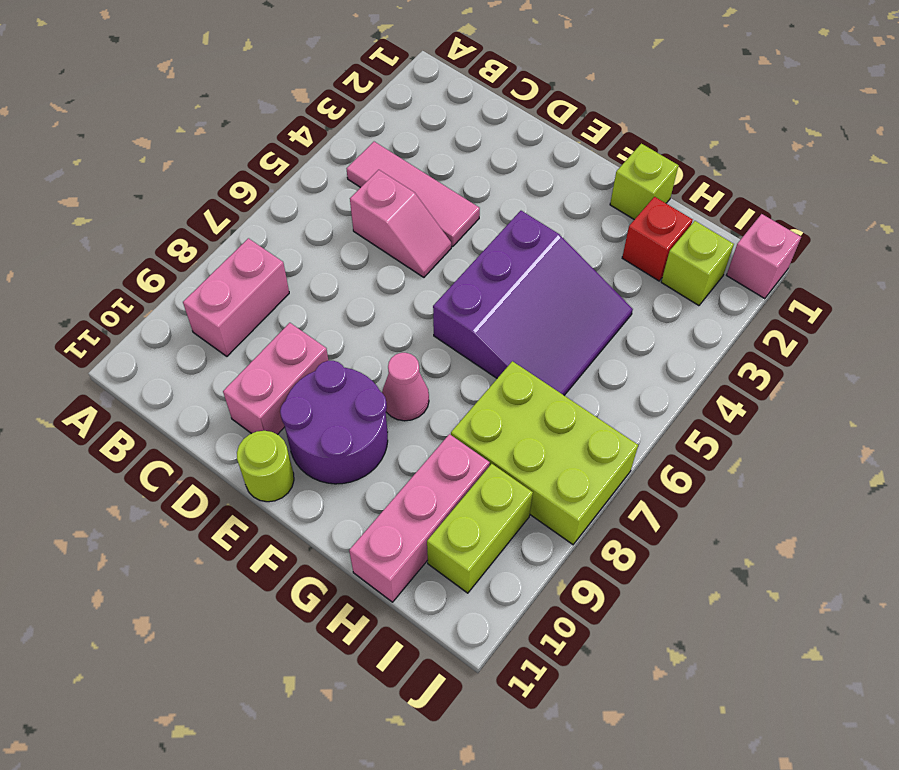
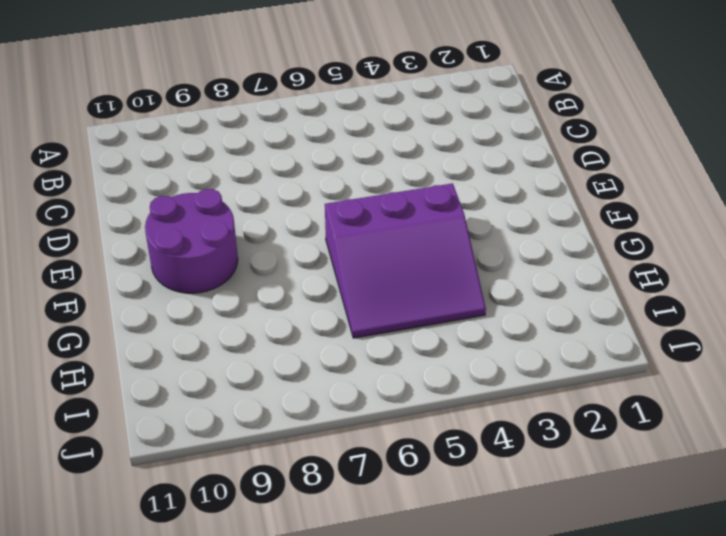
none -> pink 1x3 tile [347,142,480,247]
none -> pink 1x2 brick [183,238,289,356]
none -> pink 1x2 slope [350,170,451,277]

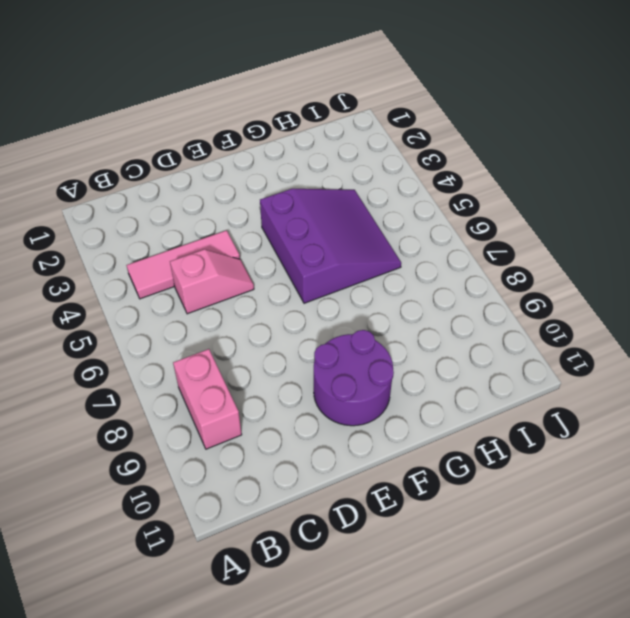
none -> pink 1x2 brick [223,323,328,435]
none -> lime 1x1 round brick [237,431,294,502]
none -> pink 1x1 cone [382,353,429,421]

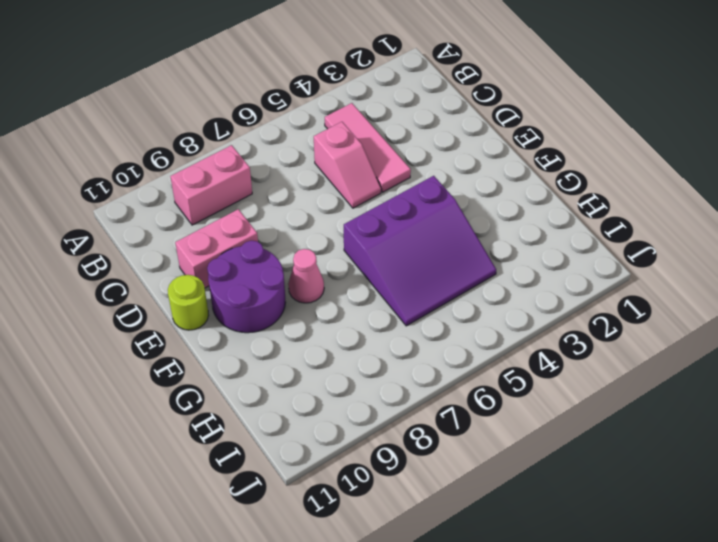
none -> lime 1x1 brick [610,144,679,220]
none -> red 1x1 brick [622,197,693,281]
none -> lime 2x3 brick [451,361,638,544]

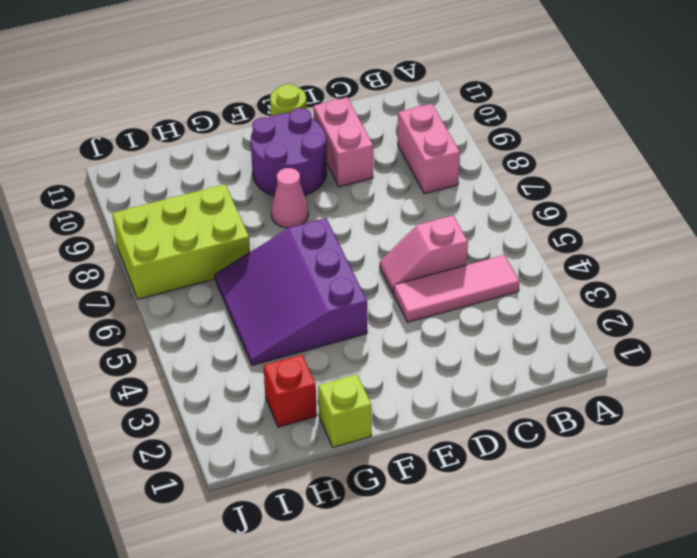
none -> pink 1x3 brick [349,434,490,602]
none -> lime 1x1 brick [661,221,734,306]
none -> lime 1x2 brick [427,464,533,593]

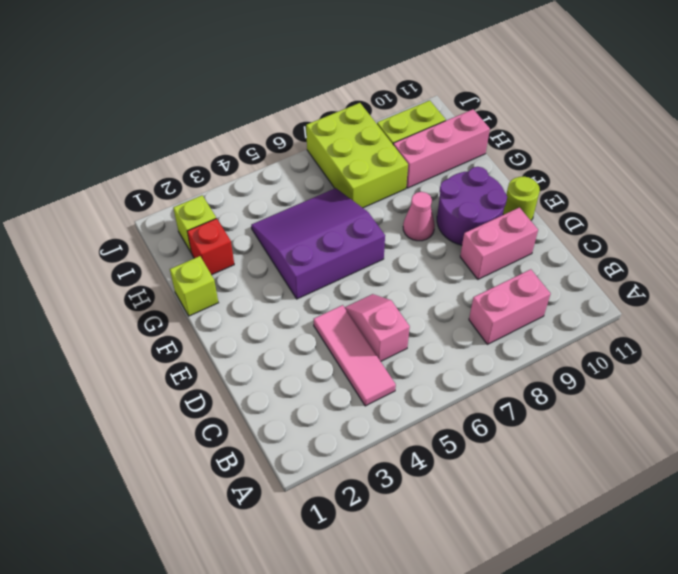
none -> pink 1x1 brick [727,214,801,299]

